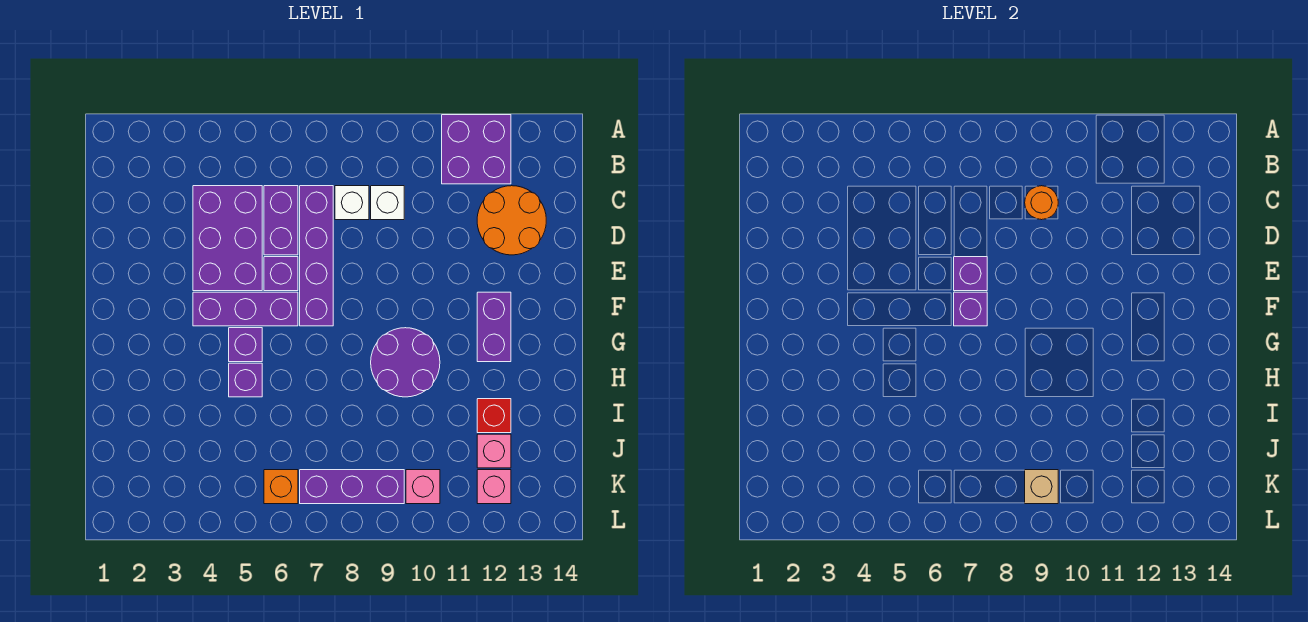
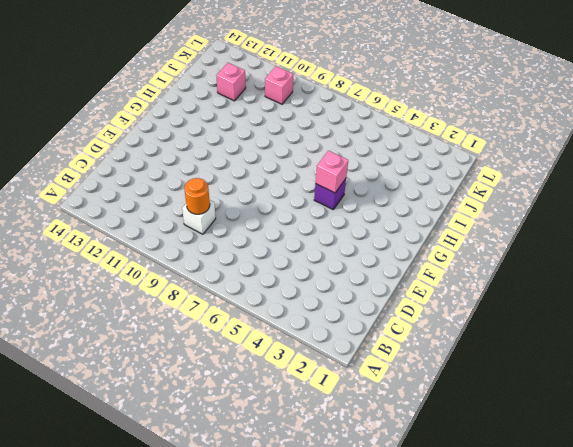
pink 1x1 brick [315,151,348,193] -> pink 1x1 brick moved to [477,470,511,504]
none -> purple 2x2 brick [442,115,511,184]
none -> purple 2x3 brick [193,186,262,291]
none -> purple 1x2 brick [264,186,298,255]

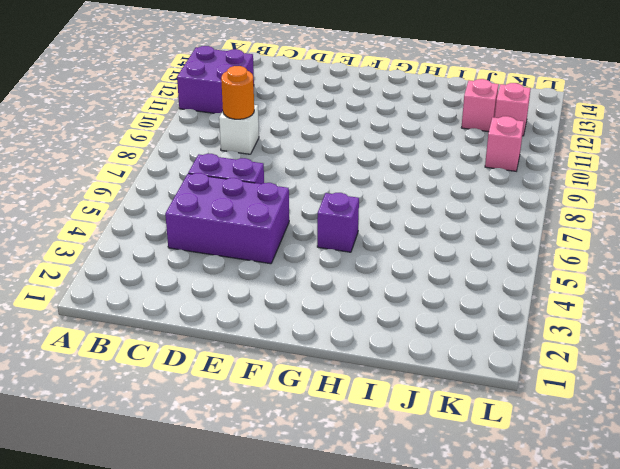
none -> purple 1x4 brick [300,186,333,326]
none -> white 1x1 brick [335,186,369,220]
none -> orange 2x2 round brick [477,186,546,255]

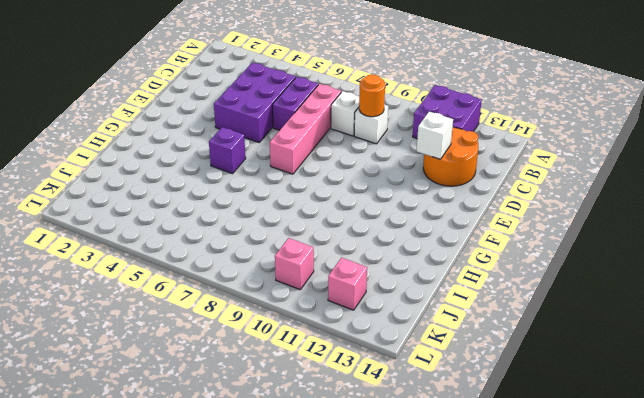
pink 1x4 brick [270,84,341,174] -> purple 1x4 brick [300,186,333,326]
white 1x1 brick [417,112,453,159] -> none
none -> purple 1x1 brick [264,257,298,291]
none -> purple 1x3 brick [193,292,298,326]
none -> purple 1x2 brick [477,292,511,362]

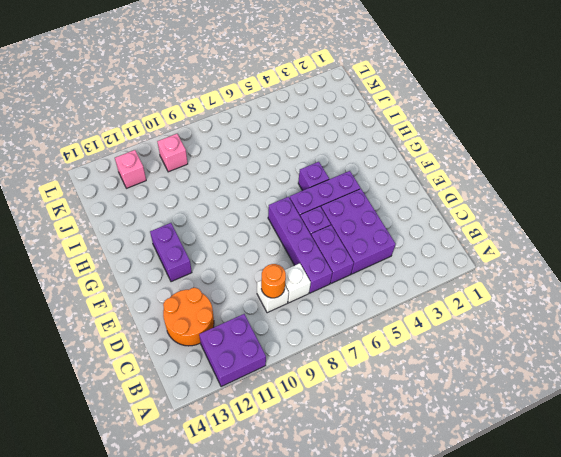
none -> purple 2x2 round brick [371,328,440,397]
none -> purple 1x1 brick [229,363,262,397]
none -> red 1x1 brick [477,399,511,433]

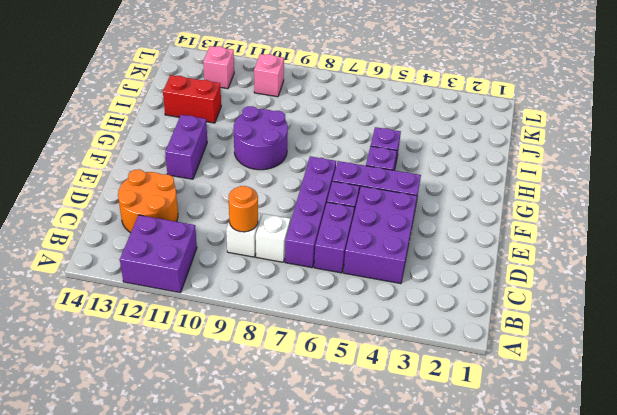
red 1x2 brick [163,75,221,123] -> red 1x1 brick [477,399,511,433]
none -> pink 1x1 brick [477,434,511,468]
none -> orange 1x1 brick [264,470,298,504]
none -> purple 1x3 brick [300,470,404,504]

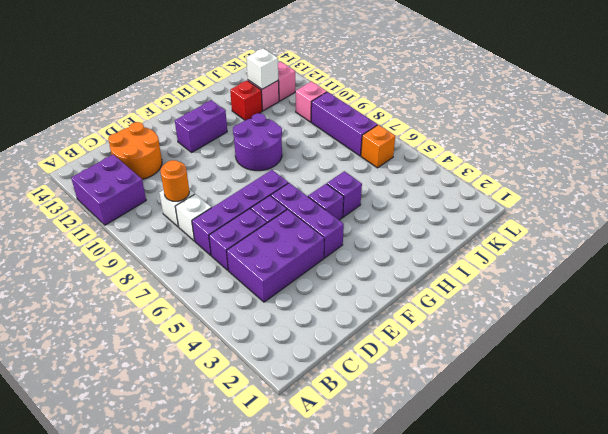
white 1x1 brick [246,48,278,89] -> none
none -> purple 1x1 brick [954,257,987,291]
none -> purple 1x1 brick [954,292,987,326]
none -> tan 1x1 brick [1025,470,1058,504]

